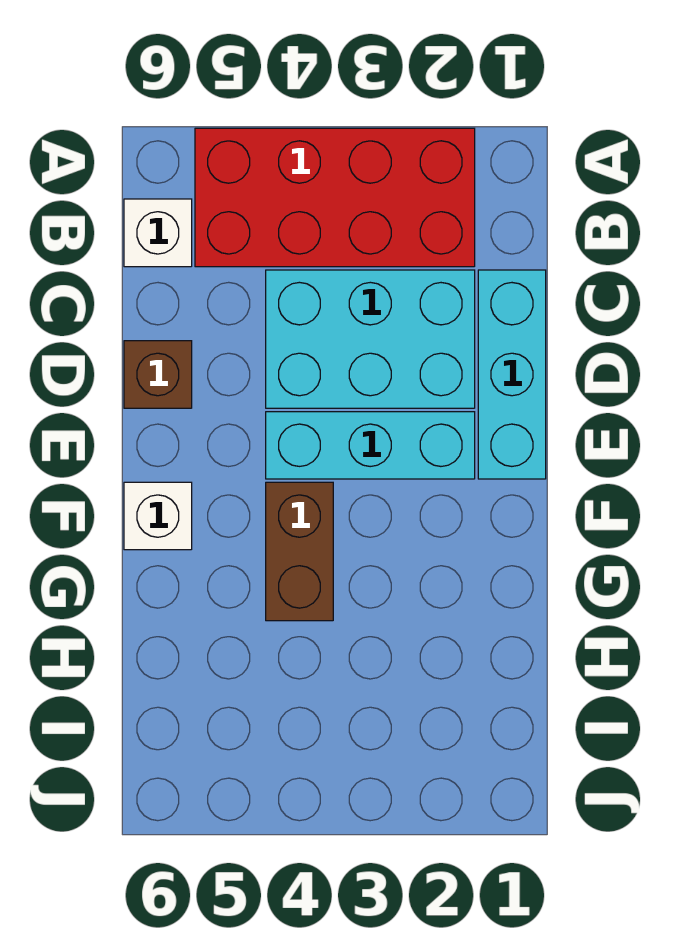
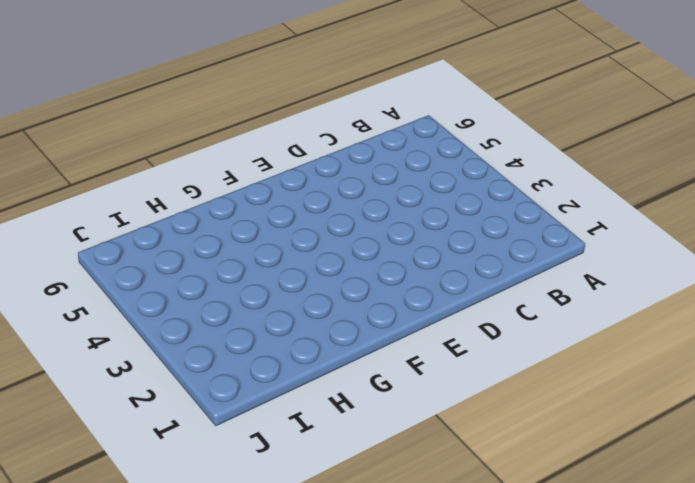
none -> red 2x4 brick [195,128,475,267]
none -> white 1x1 brick [124,199,192,267]

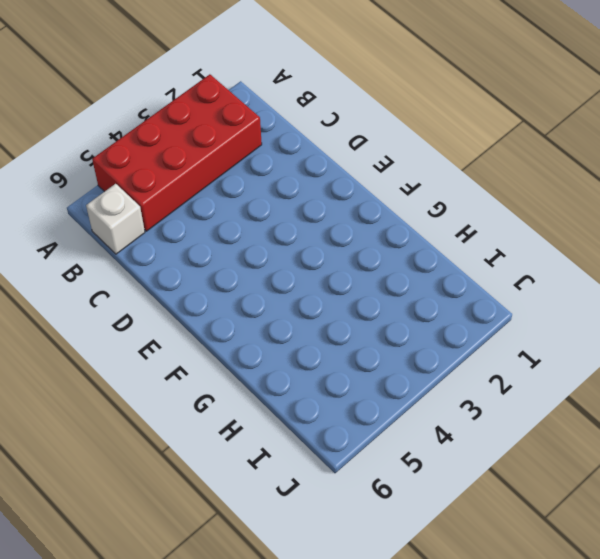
none -> cyan 1x3 brick [478,270,546,479]
none -> cyan 2x3 brick [266,270,475,408]

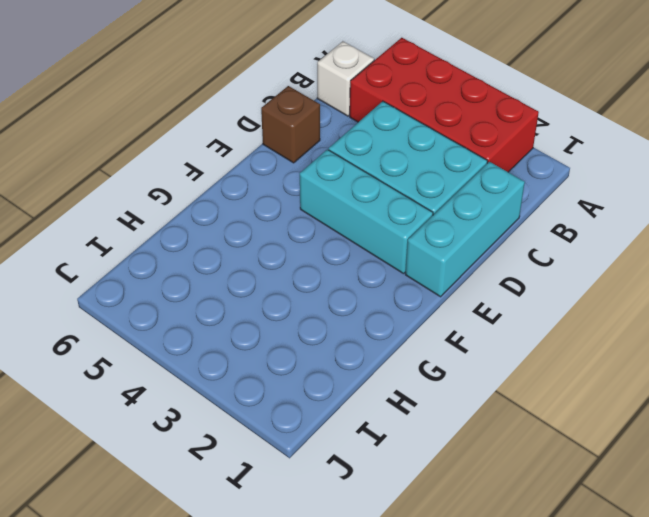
none -> brown 1x2 brick [266,482,333,621]
none -> white 1x1 brick [124,482,192,550]

